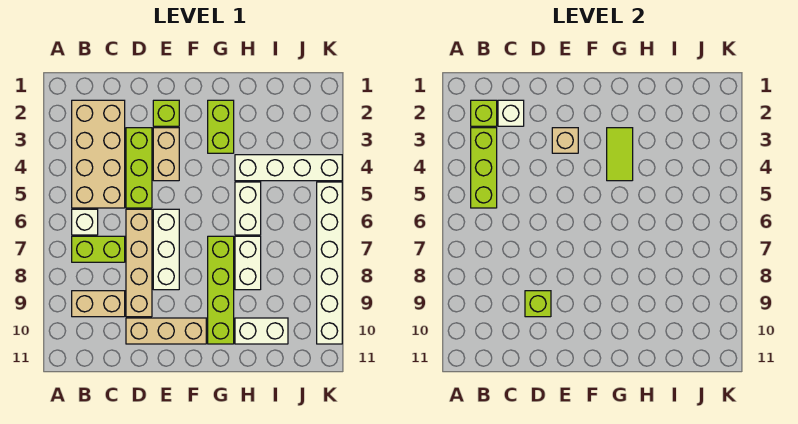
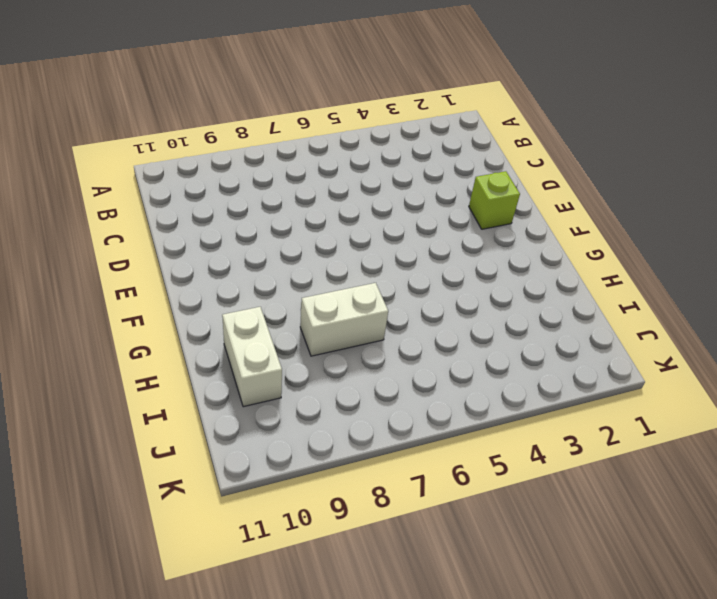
none -> tan 2x4 brick [72,100,125,208]
none -> white 1x1 brick [72,209,98,235]
none -> lime 1x2 brick [72,236,125,262]

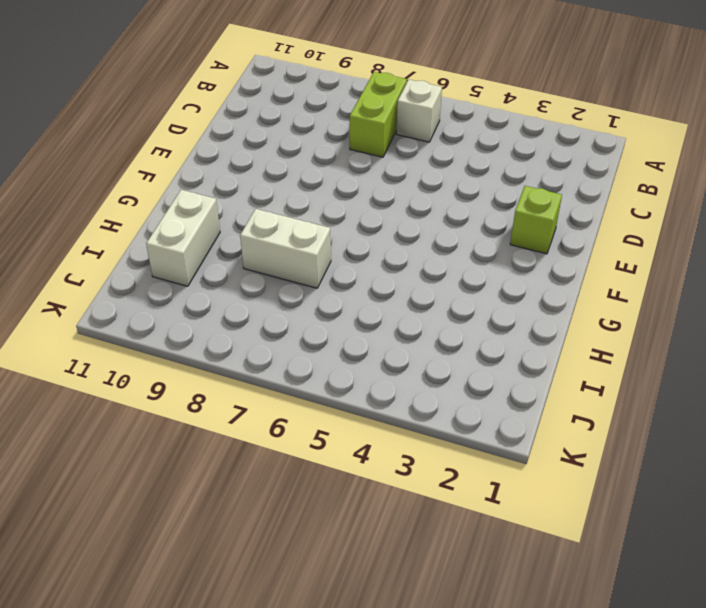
none -> tan 2x4 brick [72,100,125,208]
none -> tan 1x2 brick [72,291,125,317]
none -> lime 1x3 brick [126,128,152,208]

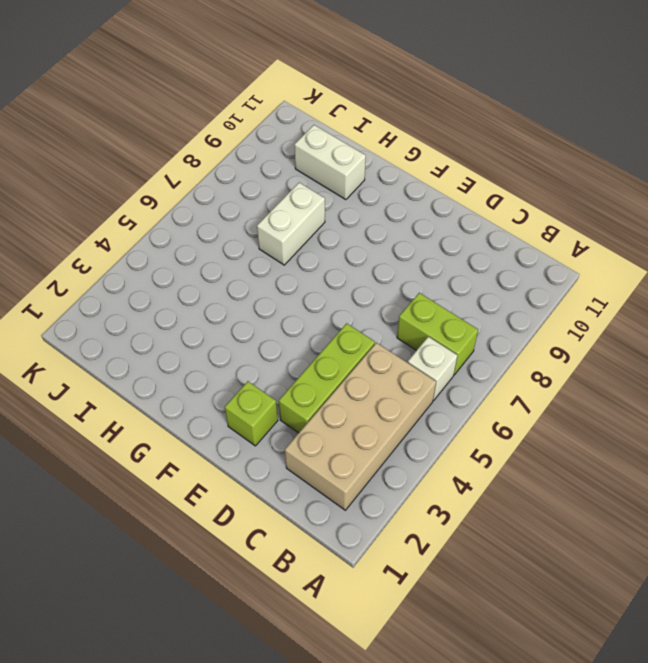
none -> tan 1x2 brick [72,291,125,317]
none -> tan 1x4 brick [126,209,152,317]
none -> tan 1x3 brick [126,318,206,344]

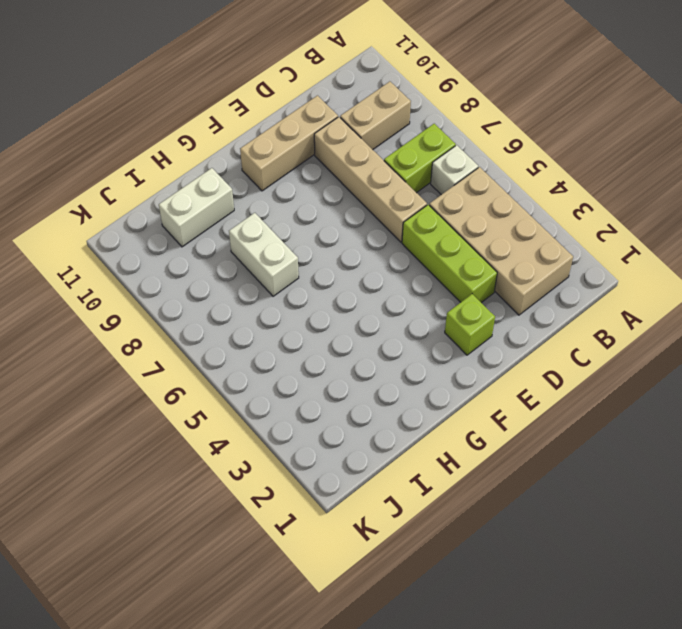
none -> tan 1x2 brick [153,128,179,181]
none -> white 1x3 brick [153,209,179,290]
none -> lime 1x2 brick [208,100,234,153]

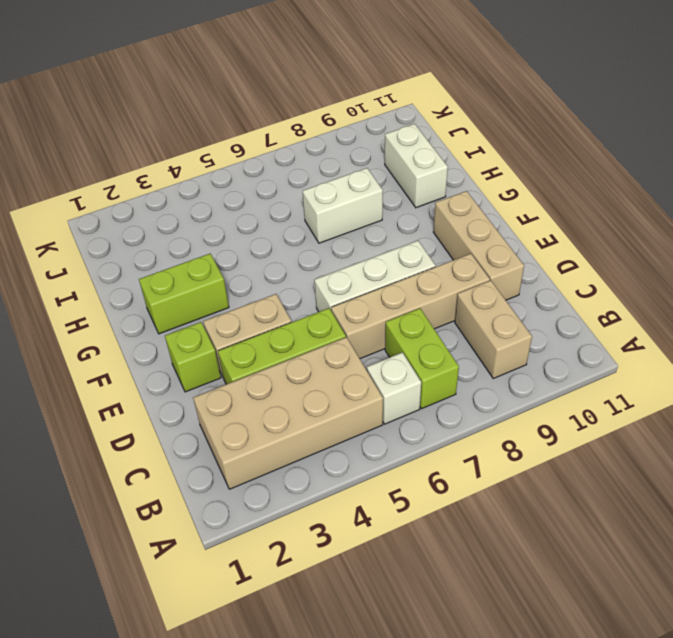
none -> lime 1x4 brick [208,236,234,344]
none -> white 1x4 brick [235,155,342,181]
none -> white 1x2 brick [235,182,261,235]

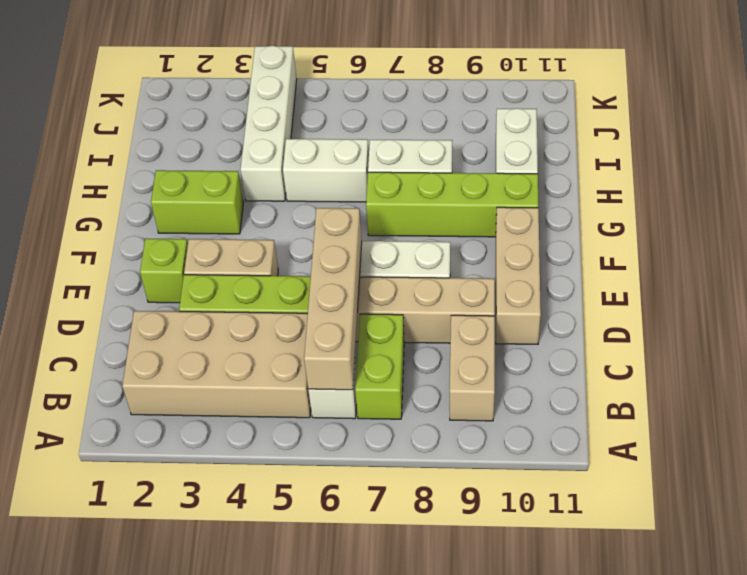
tan 1x4 brick [304,208,362,390] -> none
none -> white 1x6 brick [317,182,342,344]
none -> lime 1x1 brick [471,100,497,126]
none -> lime 1x3 brick [471,128,497,208]

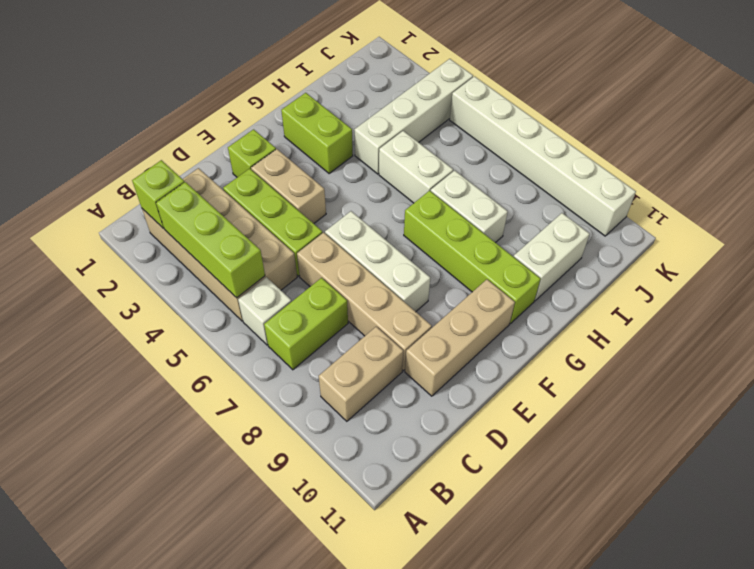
none -> white 1x1 brick [498,100,524,126]
none -> lime 1x1 brick [525,291,551,317]
none -> tan 1x1 brick [552,128,578,153]

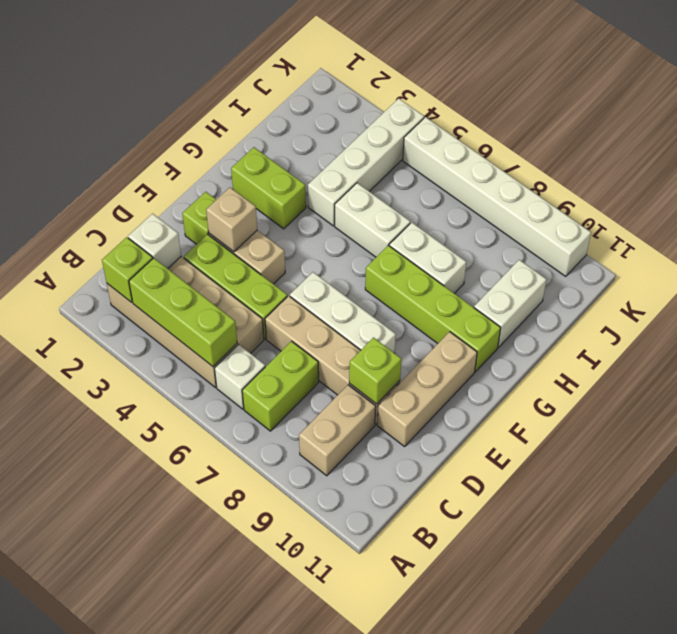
none -> lime 1x2 tile [607,128,633,181]

